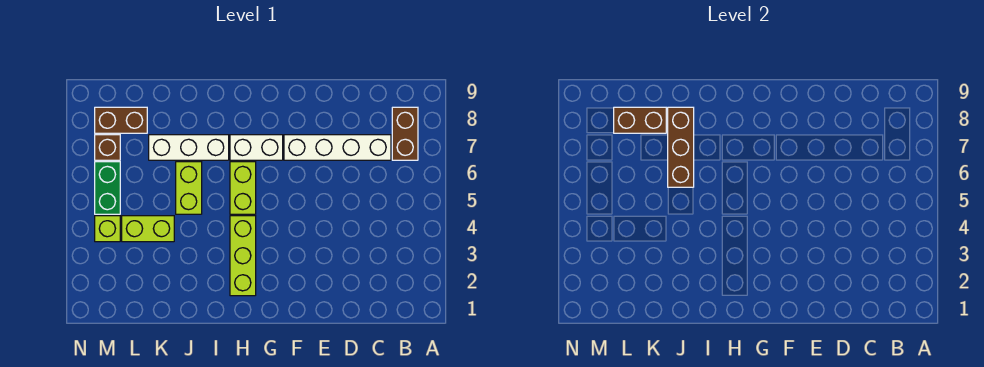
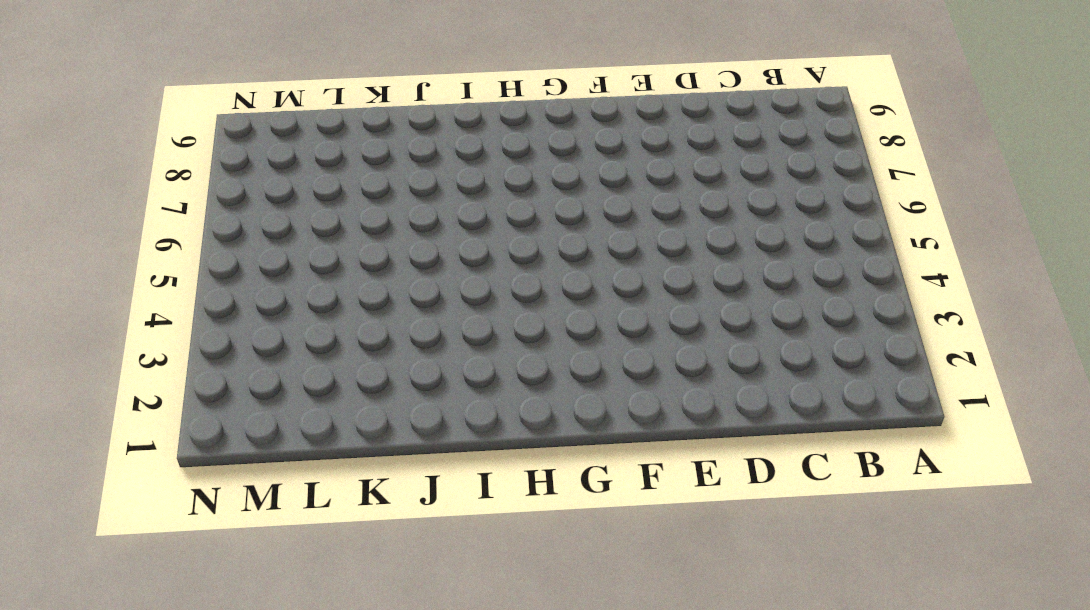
none -> brown 1x2 brick [392,107,418,160]
none -> white 1x4 brick [284,135,391,160]
none -> white 1x2 brick [230,135,283,160]

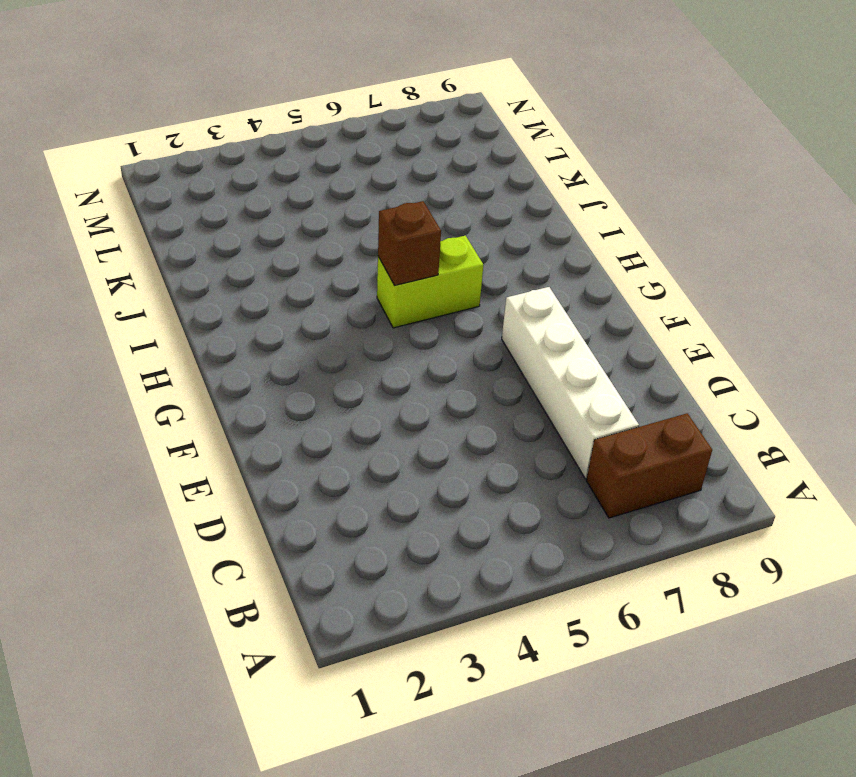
brown 1x1 brick [378,201,441,285] -> brown 1x1 brick moved to [95,135,120,160]
none -> white 1x2 brick [230,135,283,160]
none -> lime 1x3 brick [230,216,256,296]
none -> white 1x3 brick [149,135,229,160]

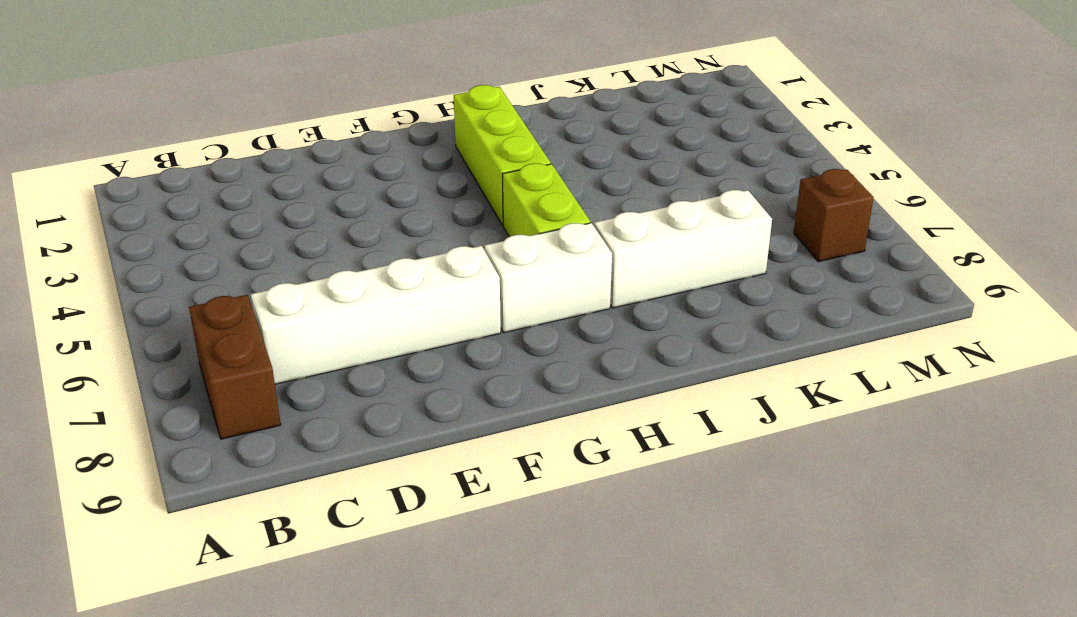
none -> lime 1x2 brick [176,162,202,214]
none -> lime 1x2 brick [122,216,174,242]
none -> brown 1x2 brick [95,107,147,133]

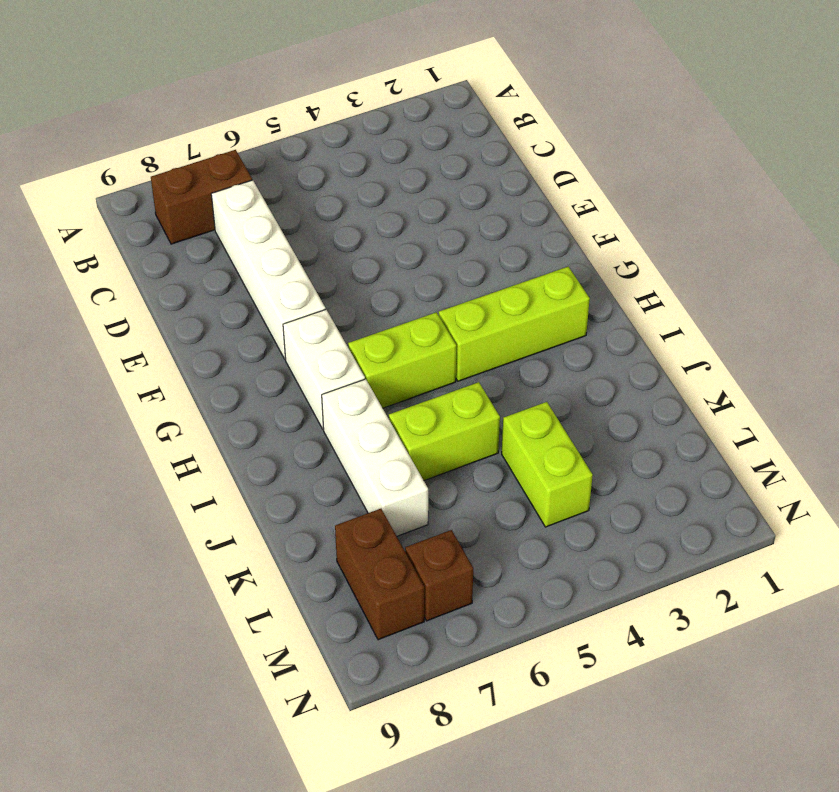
none -> lime 1x1 brick [95,216,120,242]
none -> green 1x2 brick [95,162,120,214]
none -> brown 1x3 brick [668,107,694,187]

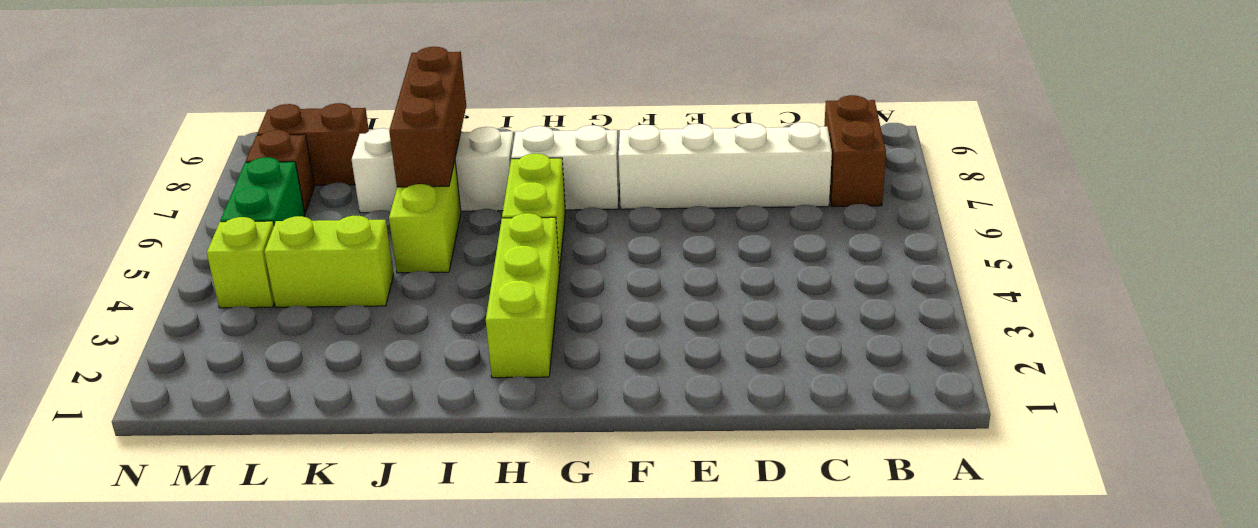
none -> brown 1x2 brick [614,107,666,133]

